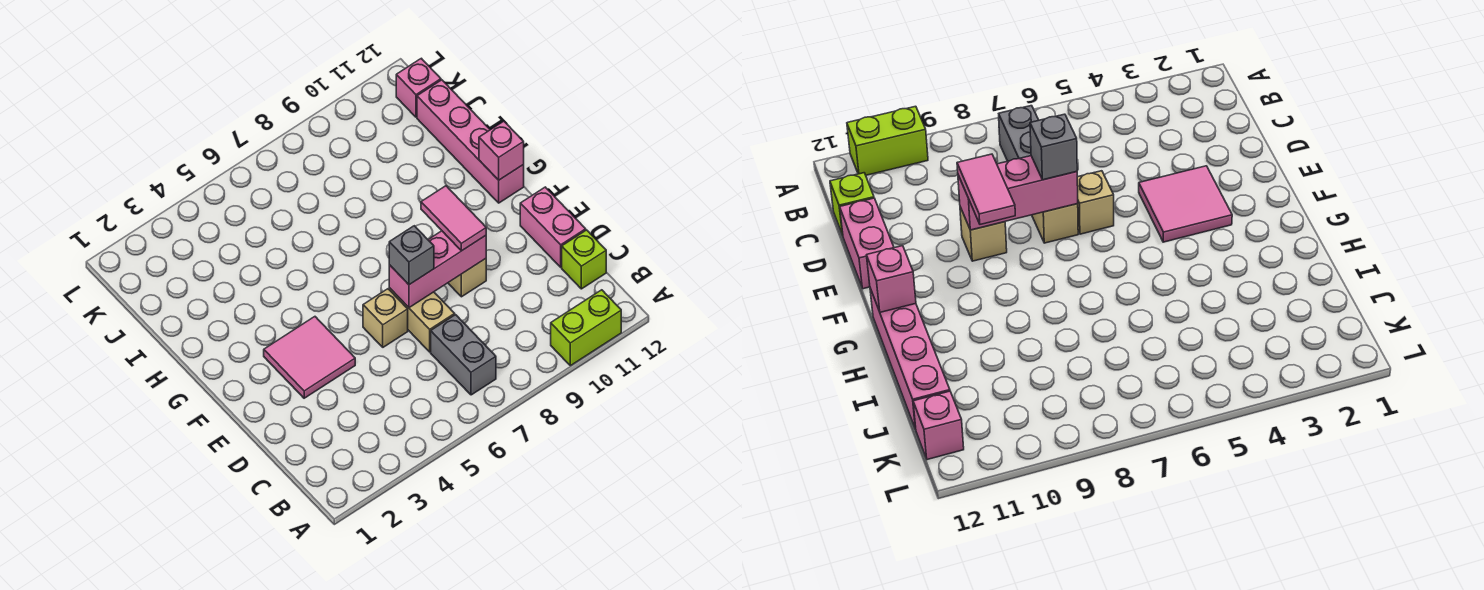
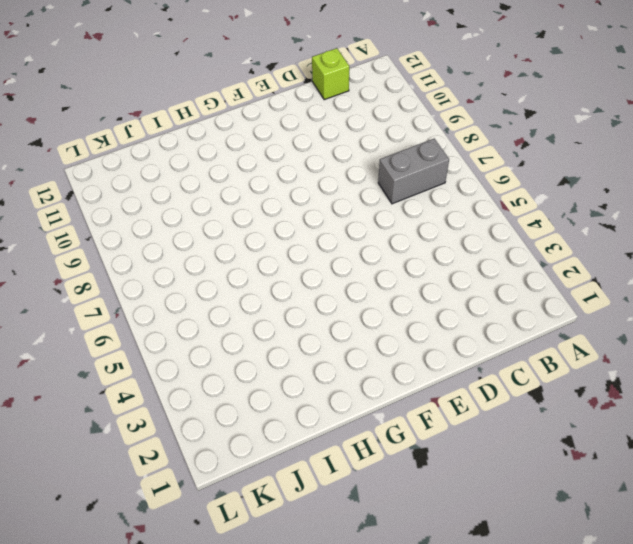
none -> lime 1x2 brick [551,290,621,366]
none -> tan 1x2 brick [389,288,455,352]
none -> pink 1x2 brick [520,187,586,267]

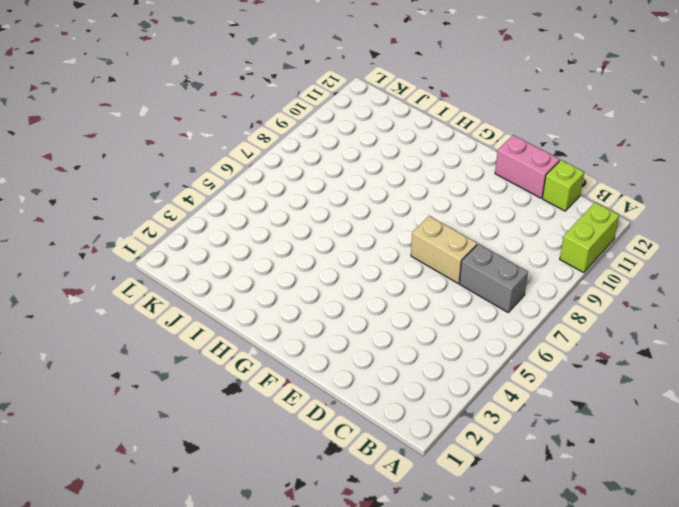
none -> pink 2x2 tile [264,317,355,398]
none -> tan 1x1 brick [363,289,408,347]
none -> tan 1x1 brick [448,259,486,297]

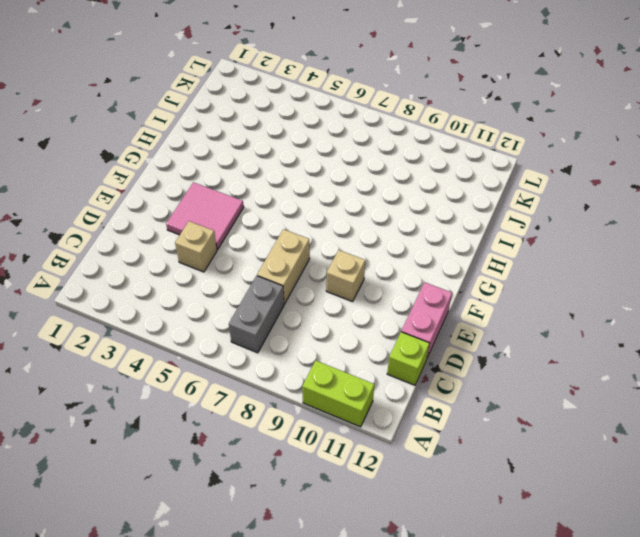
tan 1x1 brick [175,221,217,272] -> tan 1x1 brick moved to [363,289,408,347]
none -> pink 1x4 brick [417,80,524,203]
none -> pink 1x1 brick [396,58,441,117]
none -> pink 1x3 brick [389,231,486,308]

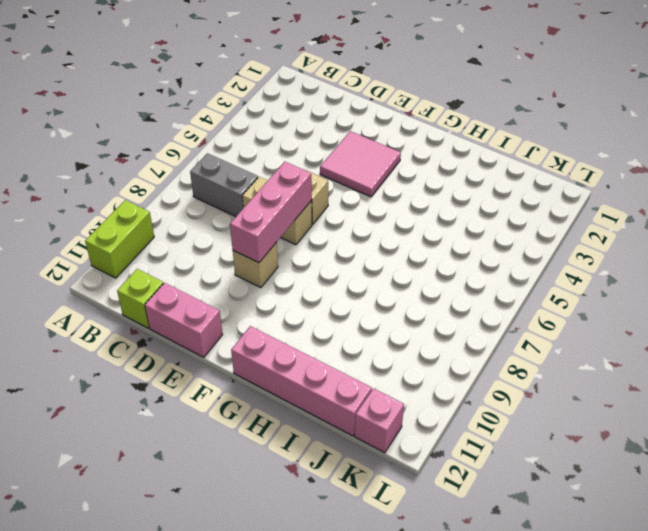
none -> pink 1x1 brick [479,121,524,180]
none -> grey 1x1 brick [389,226,434,285]
none -> pink 1x2 tile [421,186,486,251]

